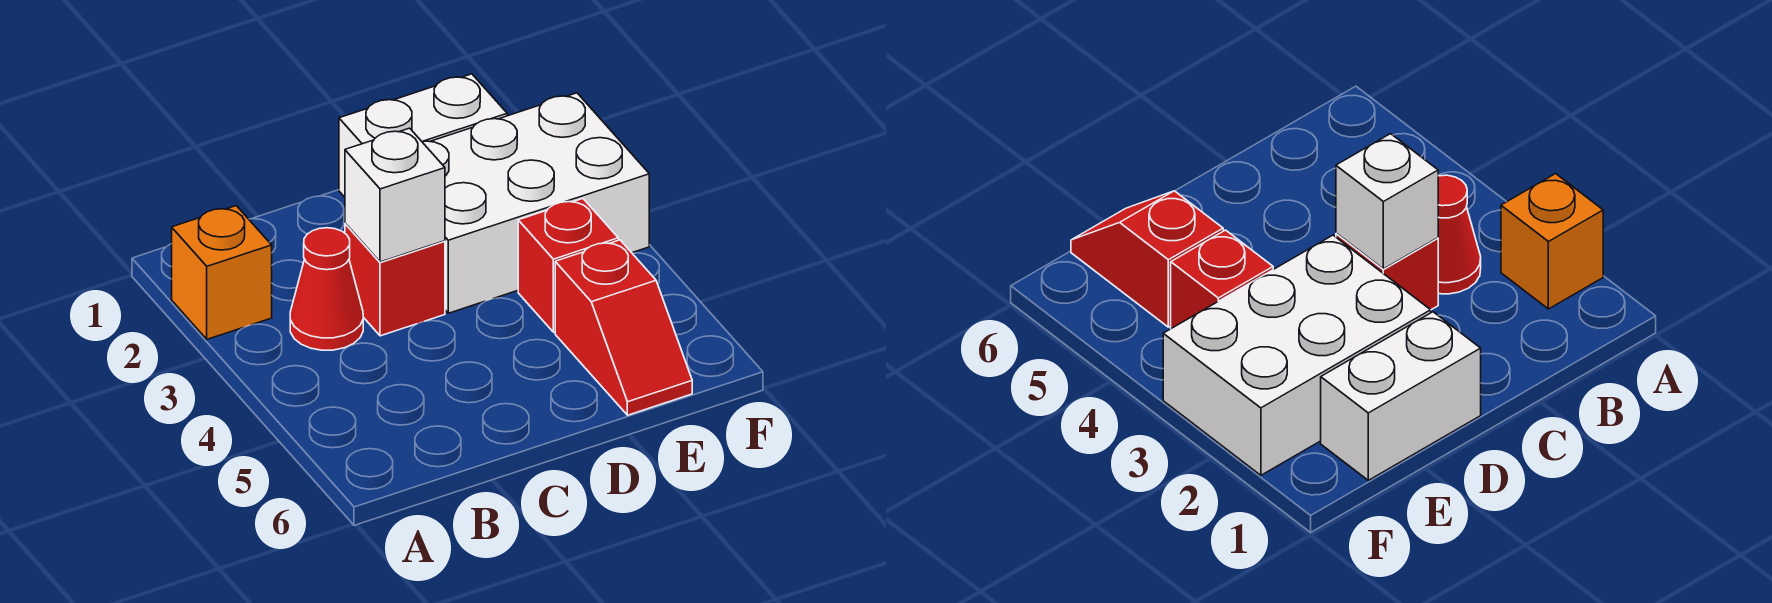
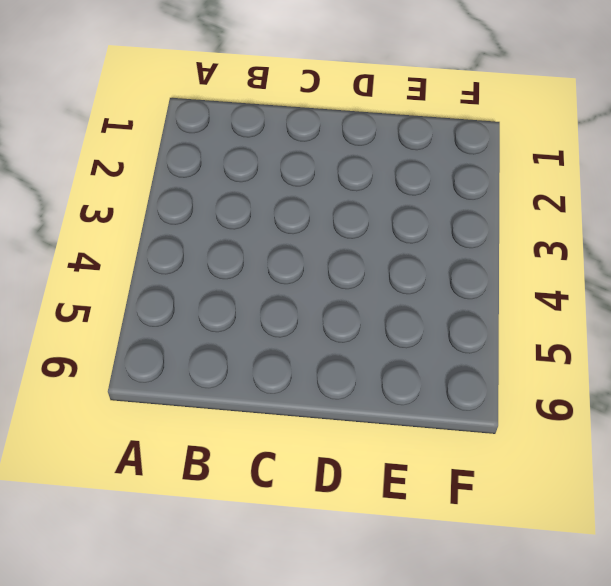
none -> orange 1x1 brick [172,206,272,339]
none -> red 1x1 cone [290,228,363,350]

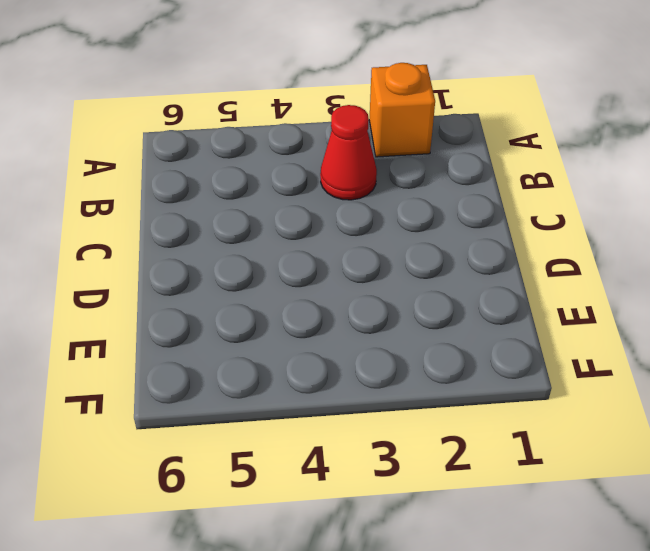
none -> red 1x1 brick [345,223,445,336]
none -> white 1x2 brick [339,74,507,197]

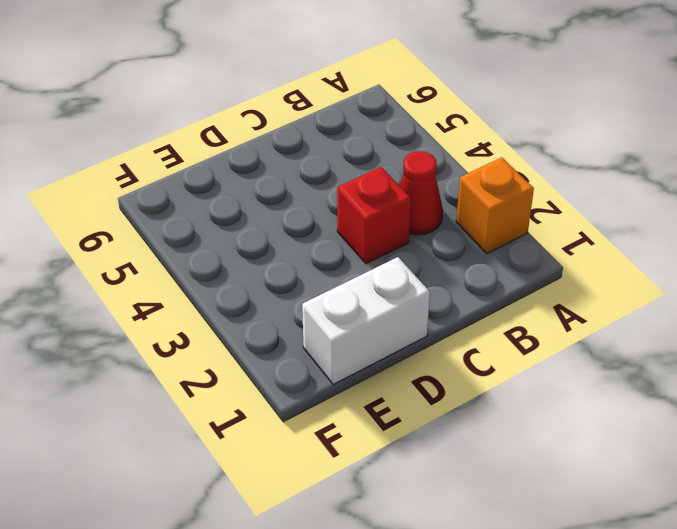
none -> white 2x3 brick [423,93,649,313]
none -> red 1x1 brick [518,199,618,332]

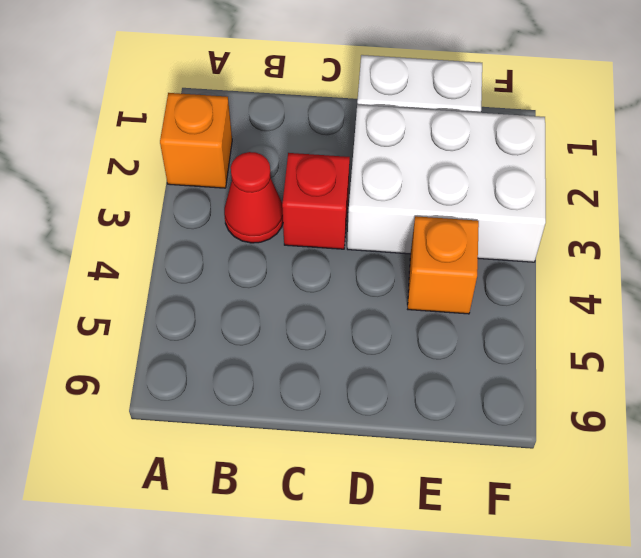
orange 1x1 brick [408,216,479,314] -> red 1x1 brick [518,199,618,332]
none -> red 1x2 slope [555,240,692,415]
none -> white 1x1 brick [345,128,445,262]

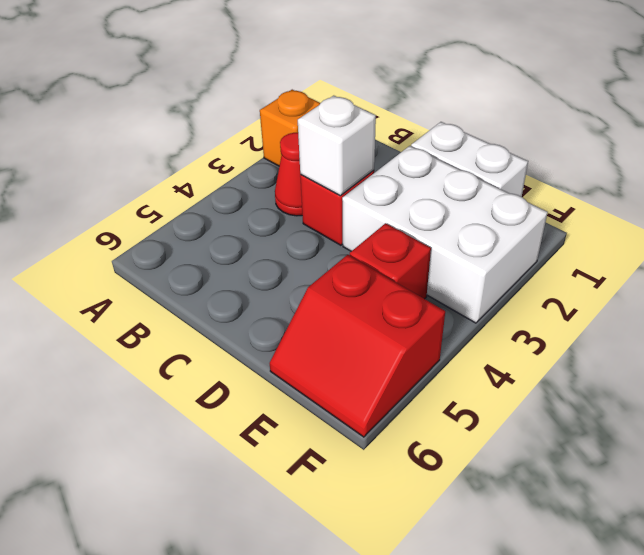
red 2x2 slope [270,255,445,437] -> red 1x2 slope [555,240,692,415]

